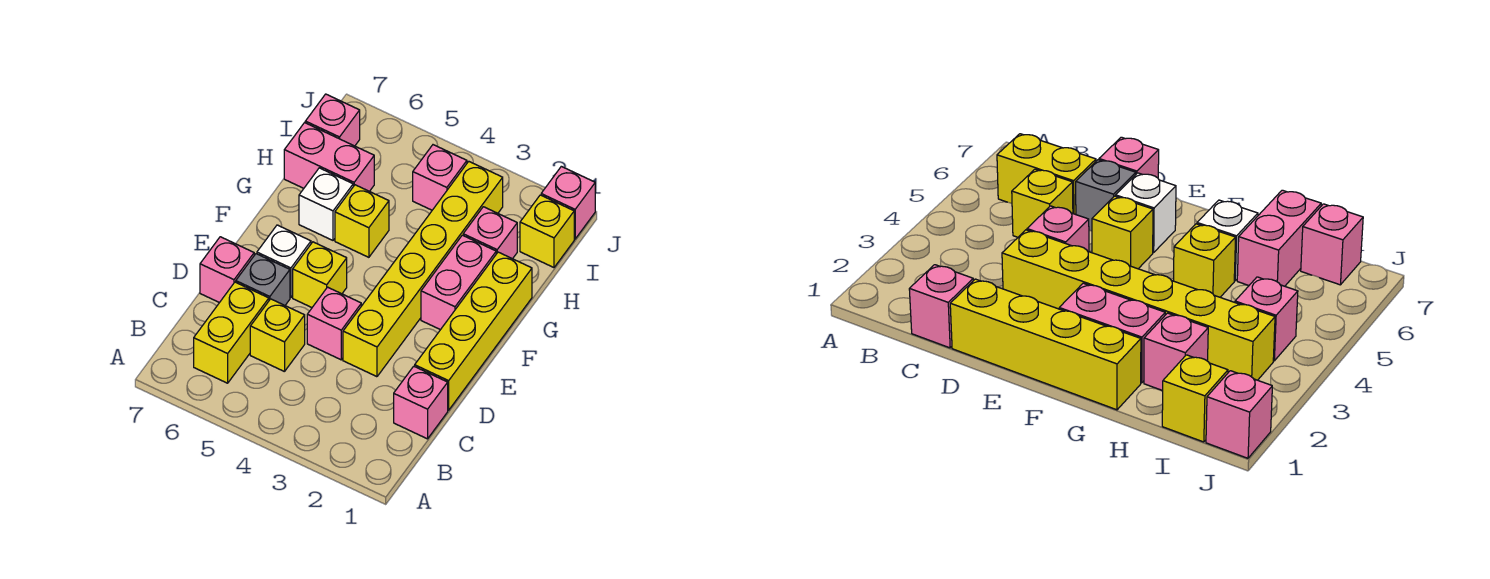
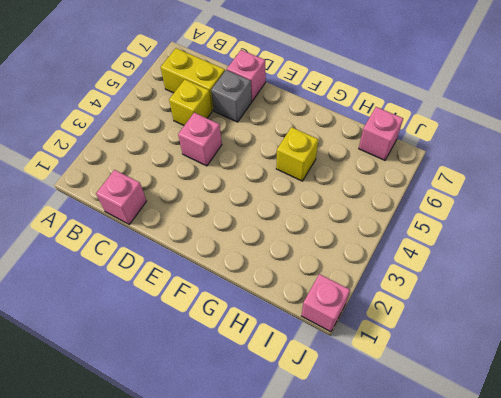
none -> yellow 1x4 brick [415,252,532,410]
none -> yellow 1x6 brick [343,162,503,377]
none -> yellow 1x1 brick [293,242,347,307]

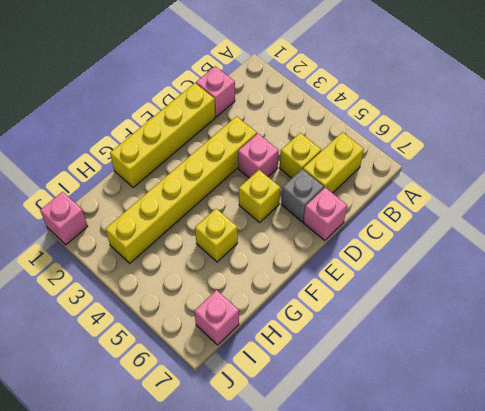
none -> white 1x1 brick [257,225,311,298]
none -> pink 1x2 brick [421,235,496,330]
none -> white 1x1 brick [299,168,353,240]

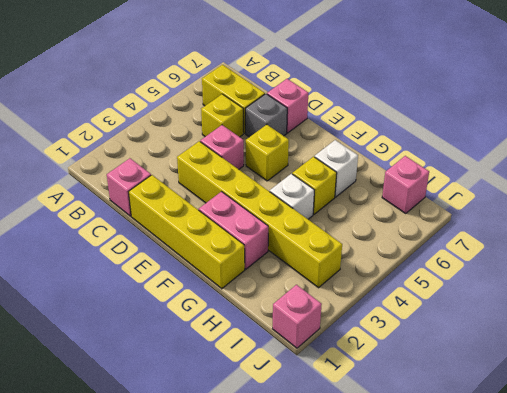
white 1x1 brick [270,174,314,219] -> white 1x1 brick moved to [257,225,311,298]
none -> pink 1x1 brick [463,207,517,259]
none -> pink 1x2 brick [284,123,374,191]
none -> yellow 1x1 brick [520,195,574,268]

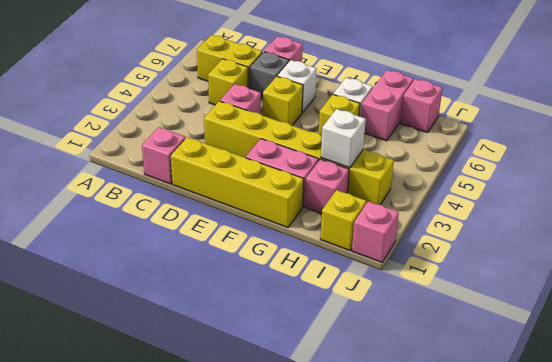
white 1x1 brick [321,109,366,168] -> none
none -> pink 1x1 brick [413,145,467,210]

